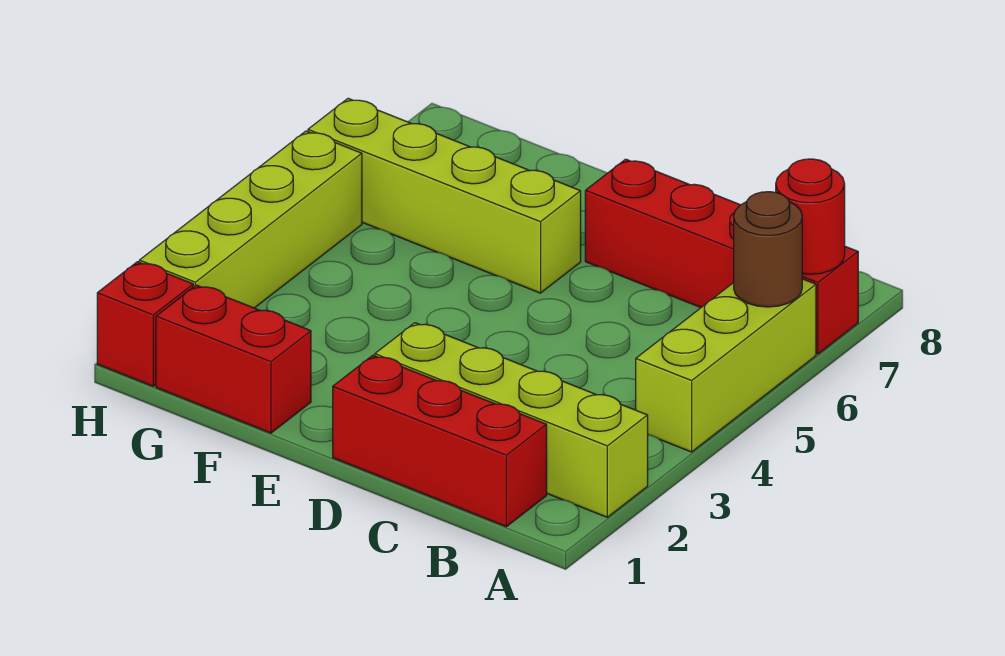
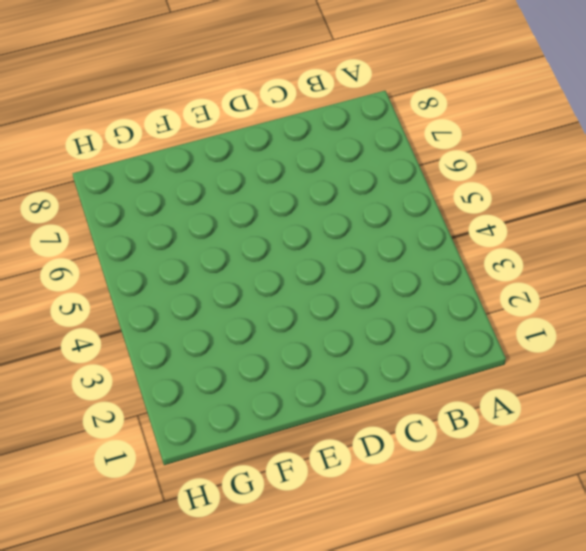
none -> lime 1x4 brick [375,323,648,517]
none -> lime 1x3 brick [636,279,816,452]

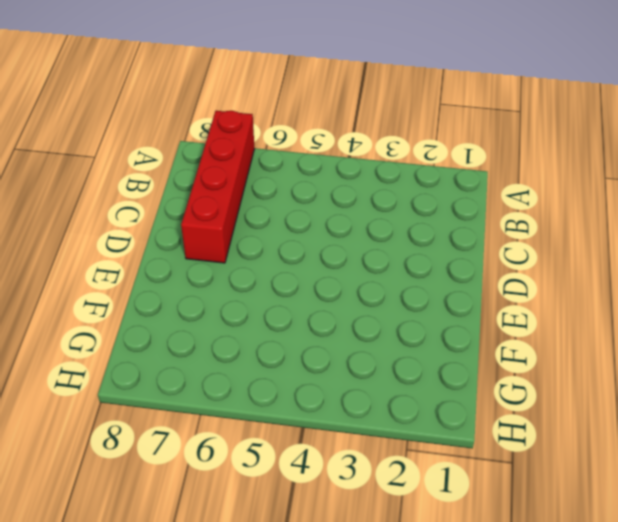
none -> lime 1x4 brick [375,323,648,517]
none -> lime 1x3 brick [636,279,816,452]

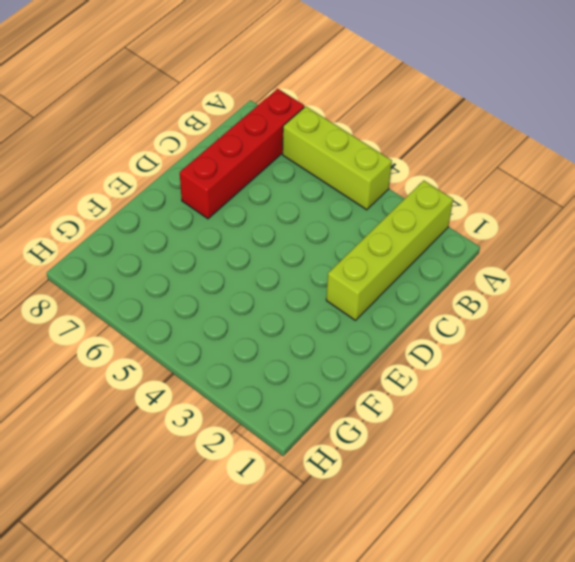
none -> red 1x3 brick [333,355,547,527]
none -> lime 1x4 brick [308,98,581,293]

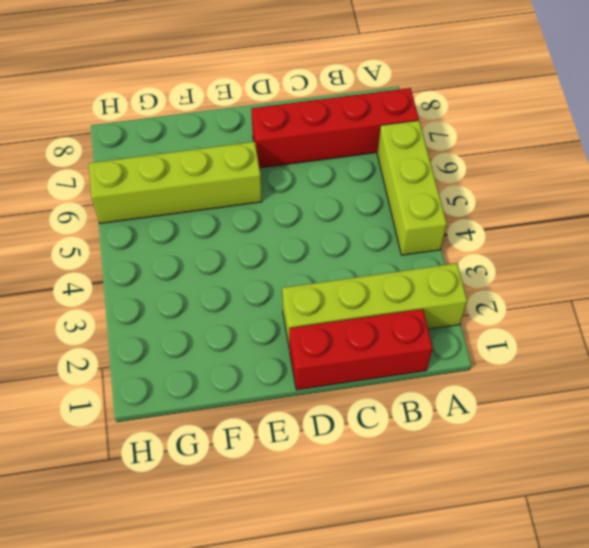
none -> red 1x2 brick [156,285,311,433]
none -> red 1x1 brick [97,262,193,386]

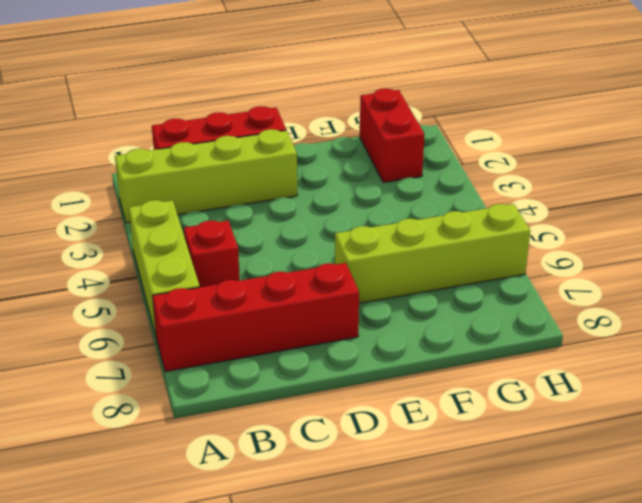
red 1x1 brick [184,221,240,287] -> red 1x1 brick moved to [97,262,193,386]
red 1x2 brick [360,89,424,182] -> red 1x2 brick turned to [156,285,311,433]
none -> lime 1x4 brick [139,131,362,308]
none -> brown 1x1 round brick [734,192,802,307]

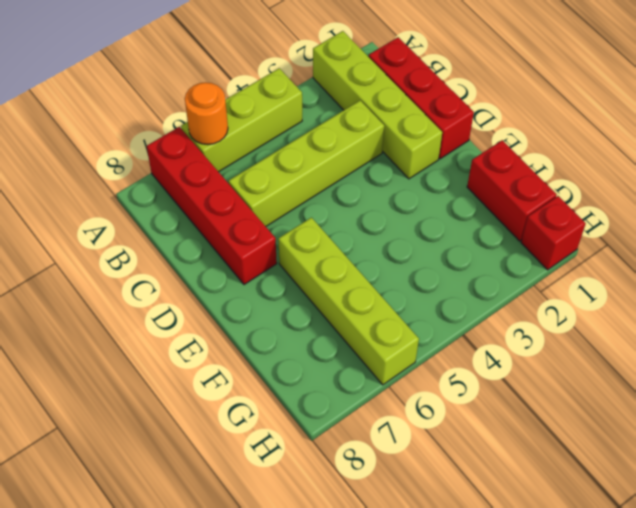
orange 1x1 round brick [185,82,228,145] -> brown 1x1 round brick [734,192,802,307]
lime 1x4 brick [229,100,384,226] -> lime 1x4 brick moved to [139,131,362,308]
none -> red 1x1 round brick [776,159,845,274]

